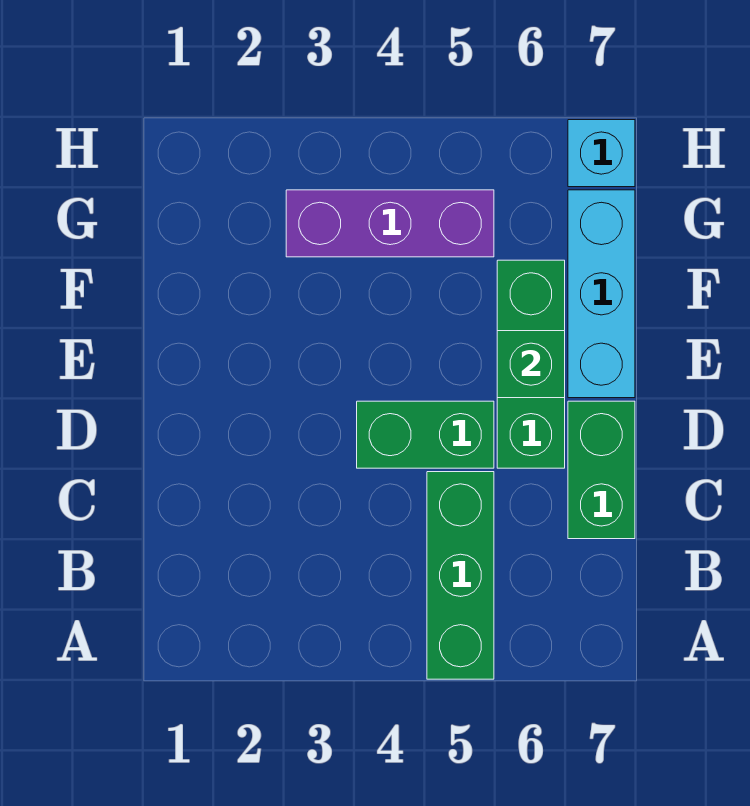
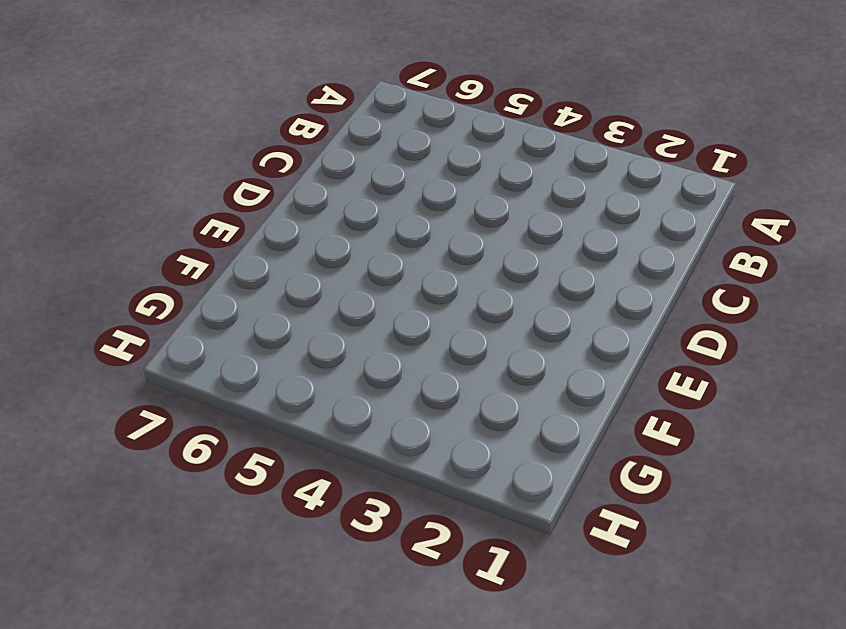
none -> green 1x3 brick [427,472,494,679]
none -> green 1x2 brick [568,401,635,539]

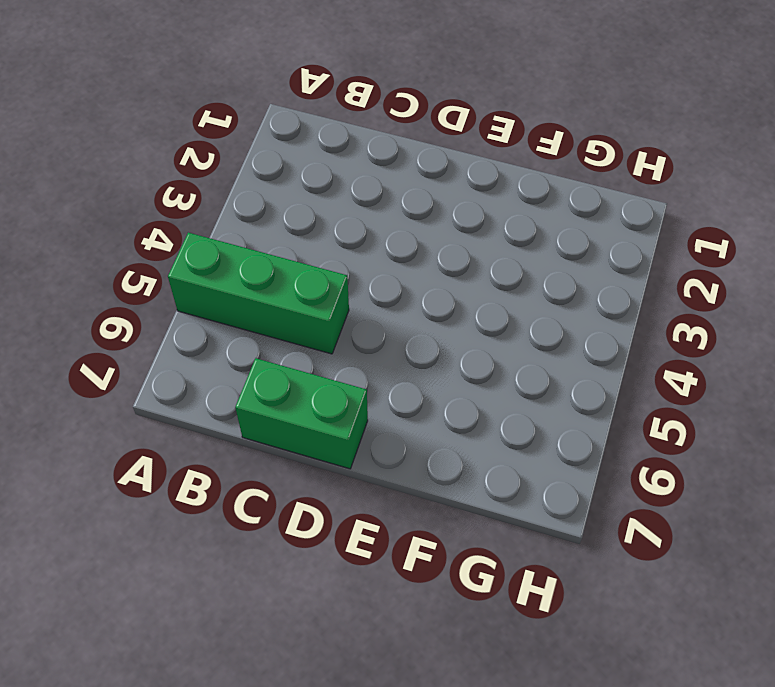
none -> green 1x2 brick [357,401,494,468]
none -> green 1x3 brick [497,260,565,468]

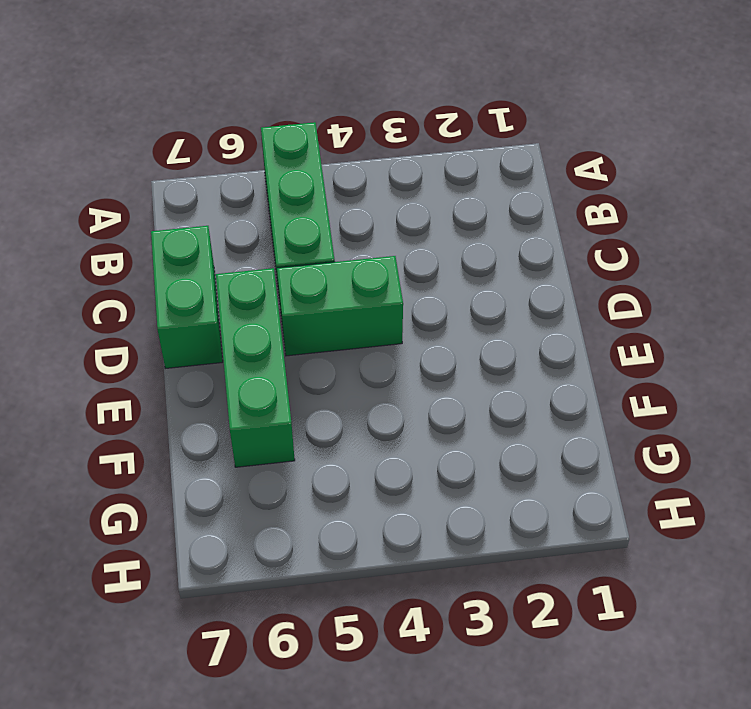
none -> cyan 1x3 brick [568,190,635,398]
none -> purple 1x3 brick [286,190,494,257]

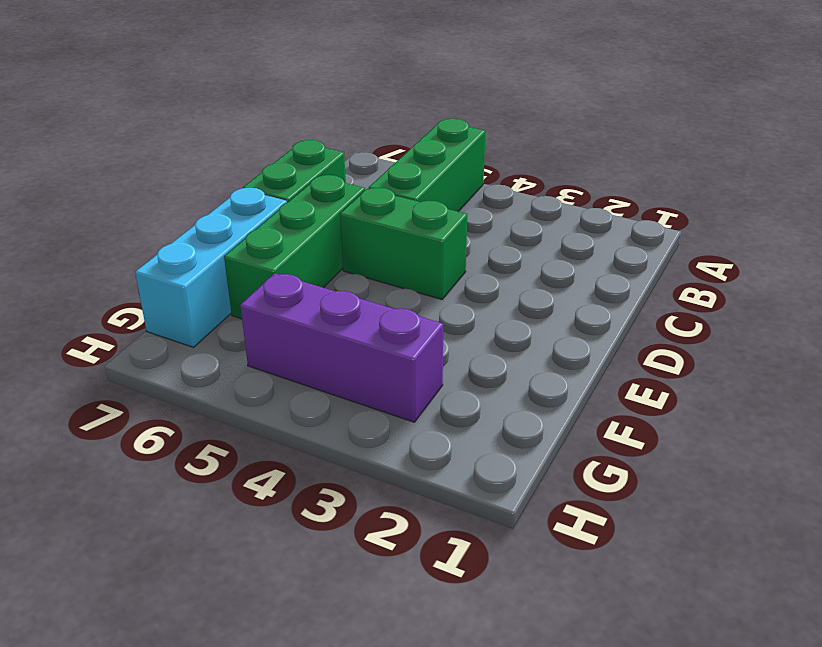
none -> cyan 1x1 brick [568,120,635,187]
none -> green 1x1 brick [497,331,565,398]

